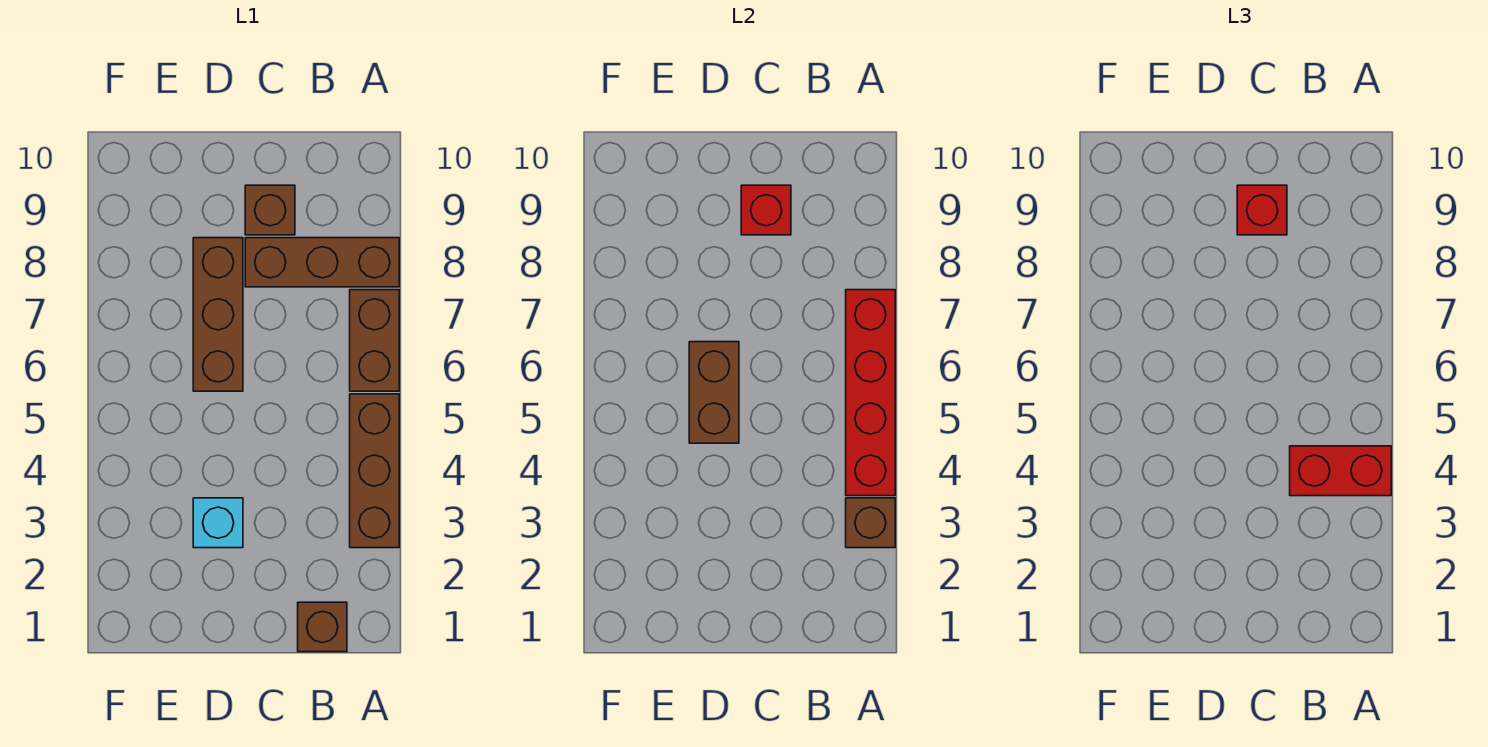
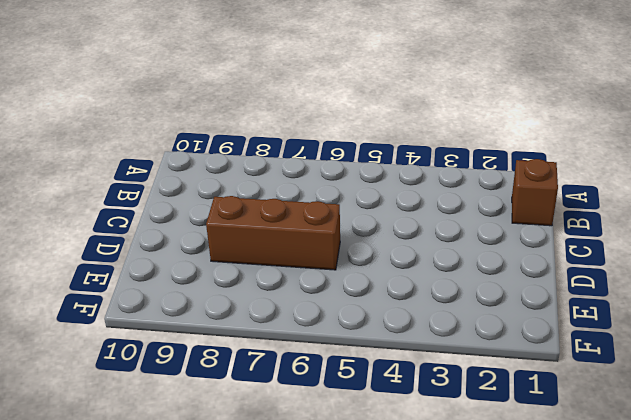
none -> brown 1x3 brick [350,394,399,548]
none -> brown 1x2 brick [350,290,399,391]
none -> brown 1x3 brick [245,238,399,287]

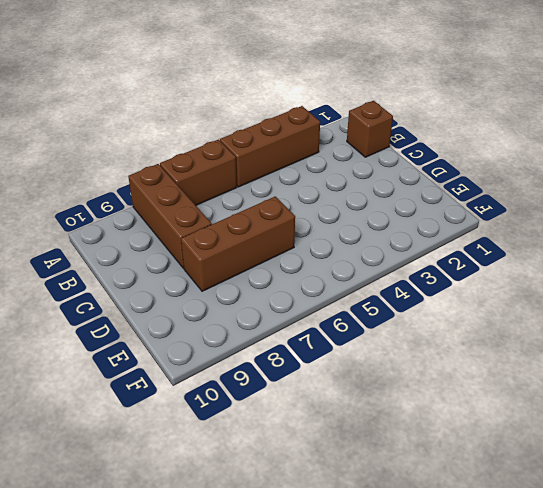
none -> brown 1x1 brick [245,185,295,235]
none -> cyan 1x1 brick [193,498,243,548]
none -> brown 1x1 brick [846,498,895,548]

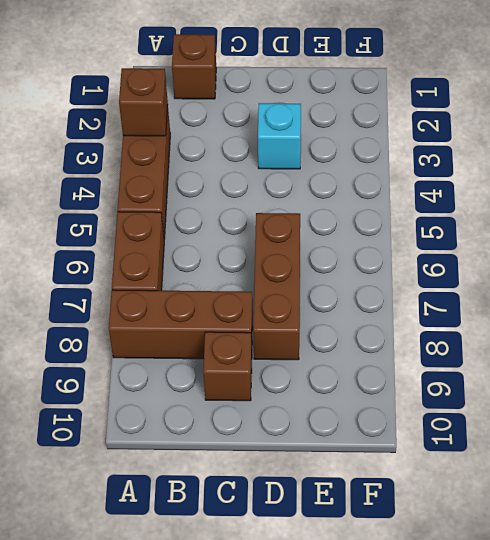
none -> red 1x4 brick [846,290,895,496]
none -> red 1x1 brick [741,185,791,235]
none -> brown 1x2 brick [689,342,739,443]

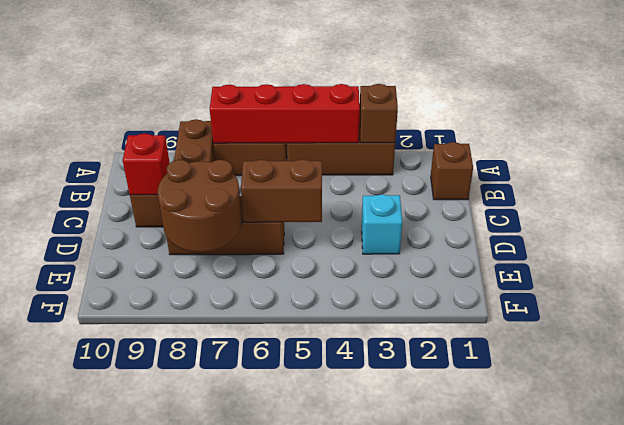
brown 2x2 round brick [158,160,242,252] -> none
none -> red 1x2 brick [1290,446,1391,496]
none -> red 1x1 brick [1237,185,1287,235]

